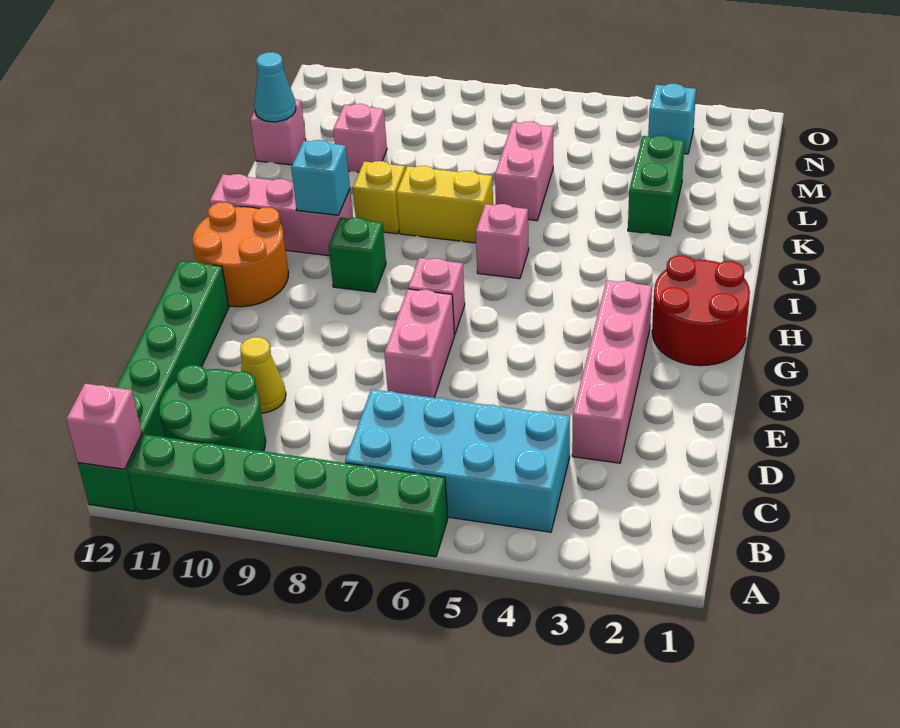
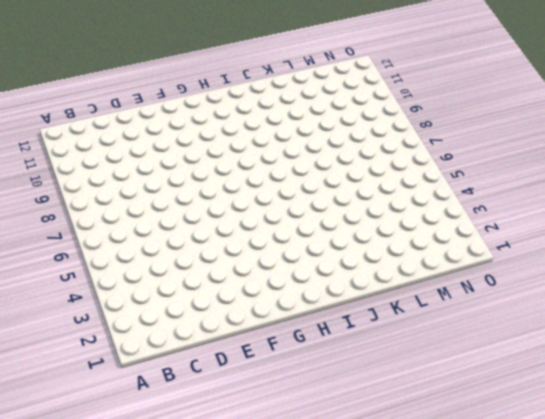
none -> green 1x6 brick [127,434,448,557]
none -> green 1x6 brick [78,261,229,511]
none -> cyan 2x4 brick [345,389,570,532]

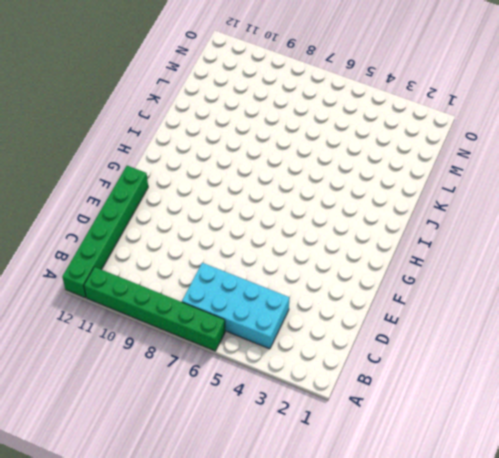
none -> green 2x2 round brick [159,365,266,451]
none -> pink 1x4 brick [572,280,652,463]
none -> yellow 1x1 cone [240,337,286,413]

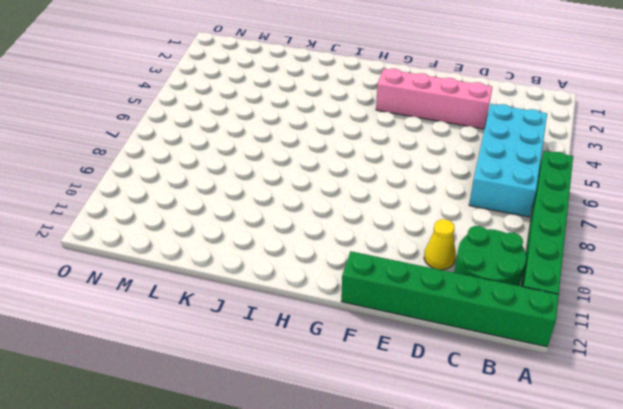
none -> pink 1x2 brick [384,289,454,398]
none -> red 2x2 round brick [652,255,750,366]
none -> pink 1x1 brick [408,258,465,335]

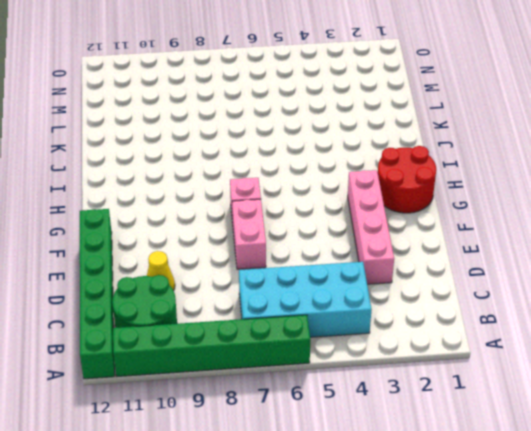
none -> orange 2x2 round brick [192,202,289,307]
none -> green 1x1 brick [329,217,386,292]
none -> pink 1x1 brick [476,204,529,279]

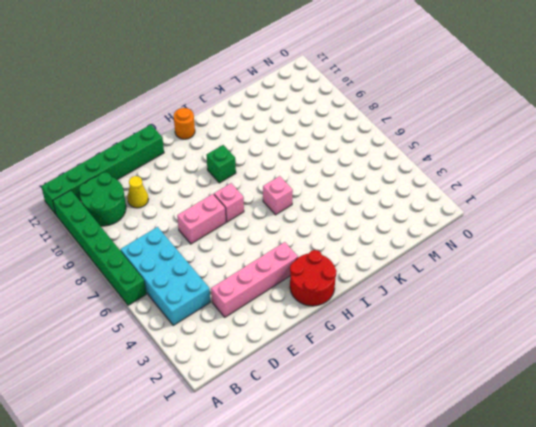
orange 1x1 round brick [174,108,195,139] -> orange 2x2 round brick [192,202,289,307]
none -> pink 1x3 brick [210,174,353,256]
none -> yellow 1x2 brick [397,166,493,243]
none -> yellow 1x1 brick [353,161,405,234]

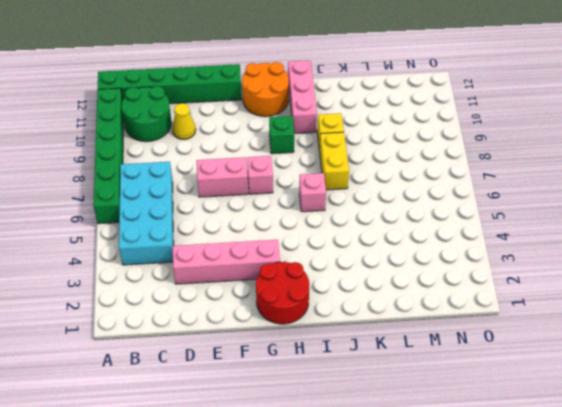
none -> green 1x2 brick [628,135,685,236]
none -> pink 1x2 brick [495,121,553,221]
none -> pink 1x1 brick [333,104,387,172]

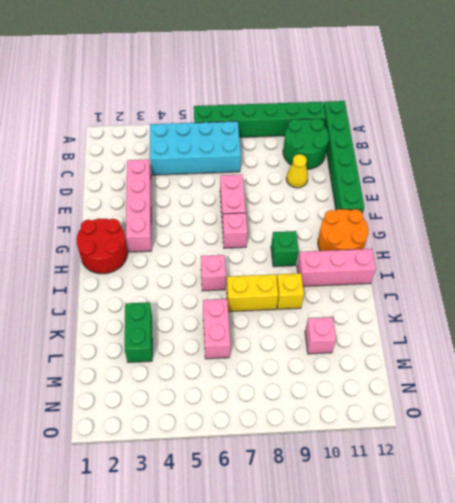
none -> pink 1x1 brick [250,100,306,165]
none -> cyan 1x1 brick [648,84,696,154]
none -> pink 1x1 brick [66,384,142,469]

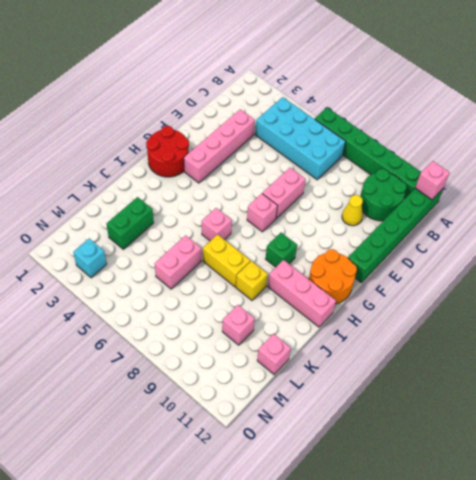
none -> cyan 1x1 brick [291,140,350,215]
none -> cyan 1x1 cone [254,52,296,122]

